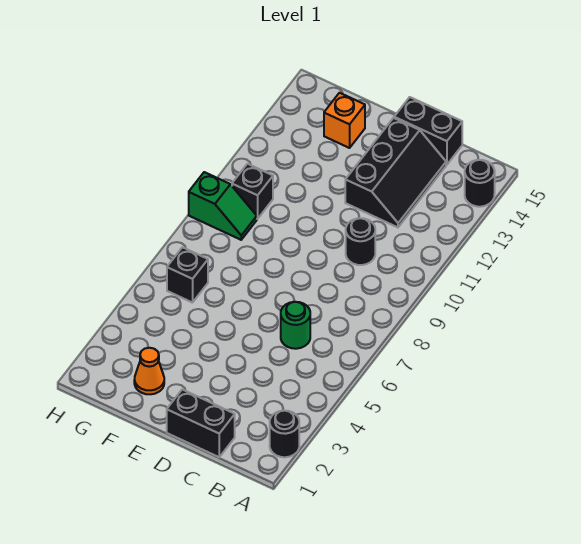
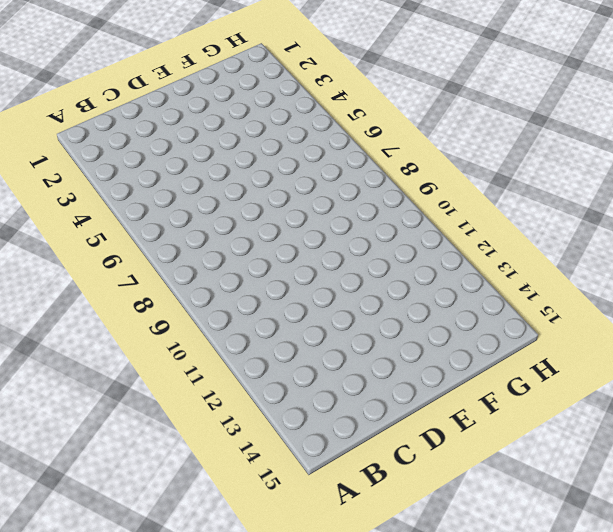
none -> black 1x1 round brick [270,411,299,457]
none -> black 1x1 round brick [465,160,495,207]
none -> black 1x2 brick [167,389,235,457]

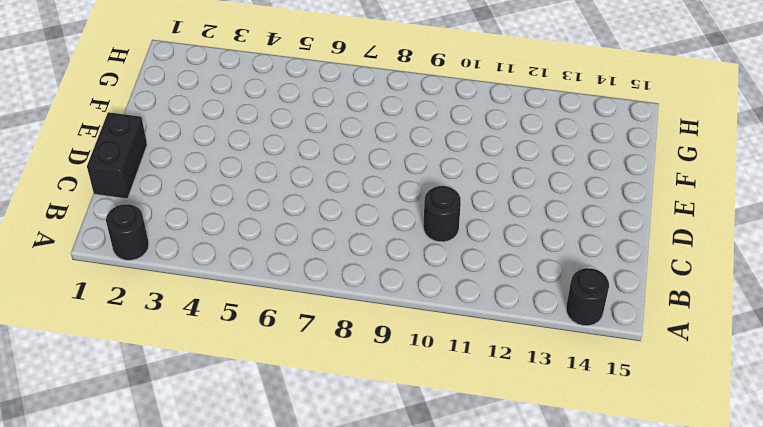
none -> green 1x1 round brick [281,302,310,349]
none -> black 2x3 slope [345,118,446,227]
none -> black 1x2 brick [394,97,462,165]

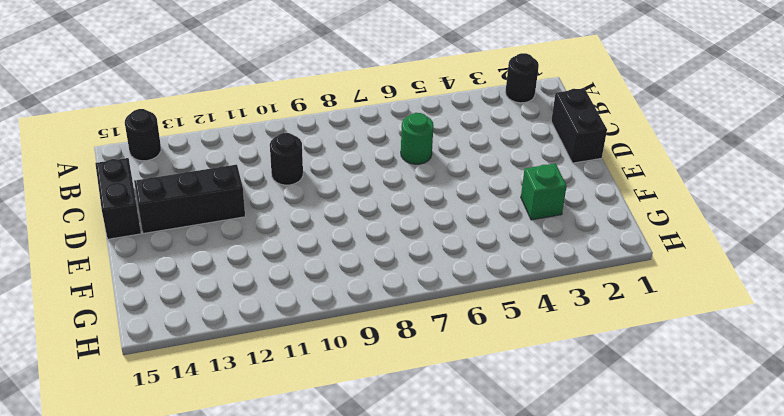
green 1x1 brick [521,163,567,220] -> none
none -> orange 1x1 cone [134,348,164,394]
none -> orange 1x1 brick [324,93,365,148]
none -> black 1x1 brick [167,247,208,303]

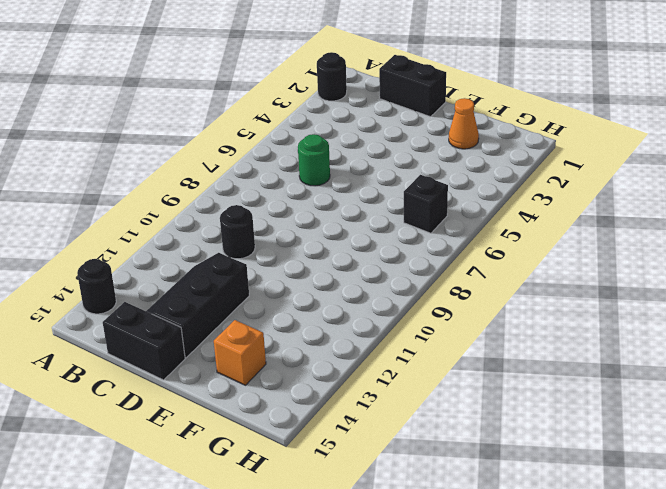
none -> green 1x2 slope [189,172,257,240]
none -> black 1x1 brick [232,164,273,219]

